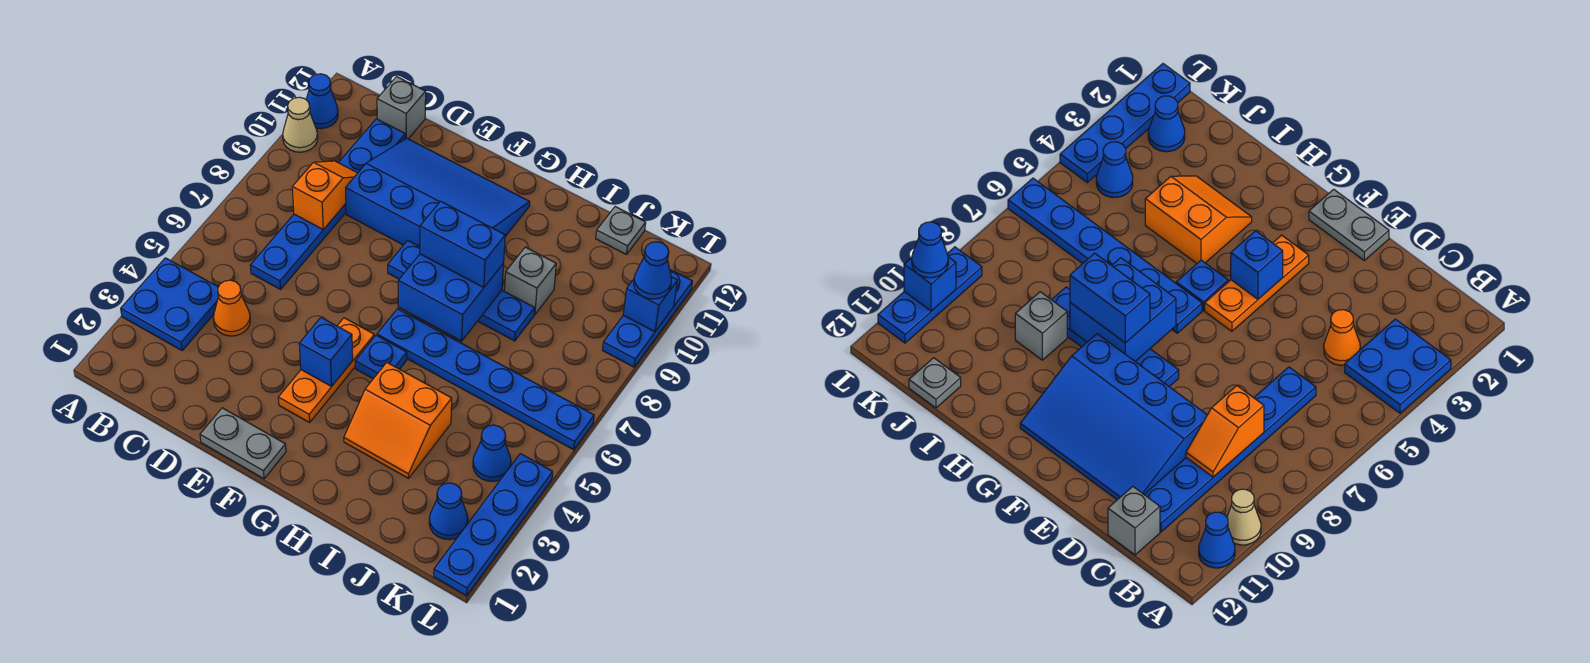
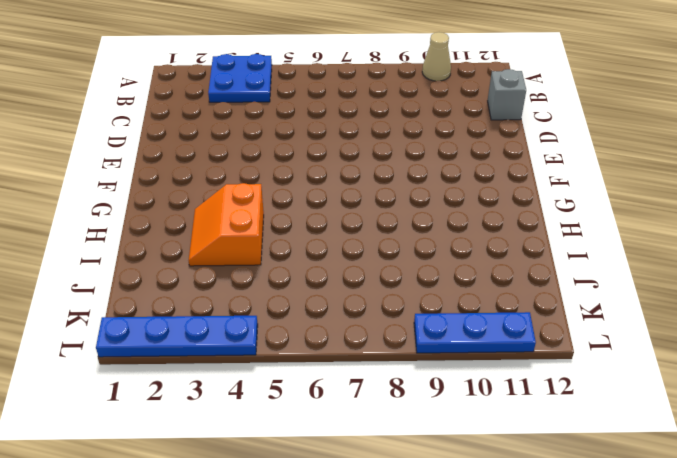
none -> blue 1x1 cone [306,74,338,129]
none -> orange 1x1 cone [213,280,250,336]
none -> blue 1x6 plate [250,119,405,289]

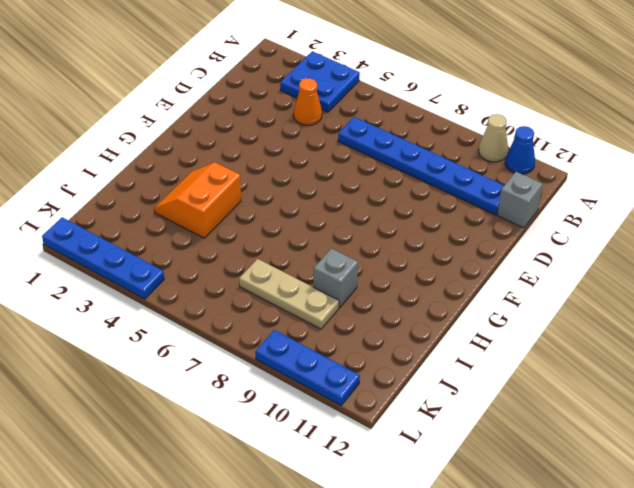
tan 1x3 plate [239,259,339,329] -> none
none -> blue 3x4 slope [346,138,530,247]
none -> grey 1x2 plate [200,408,286,479]
none -> orange 1x3 plate [278,318,374,422]

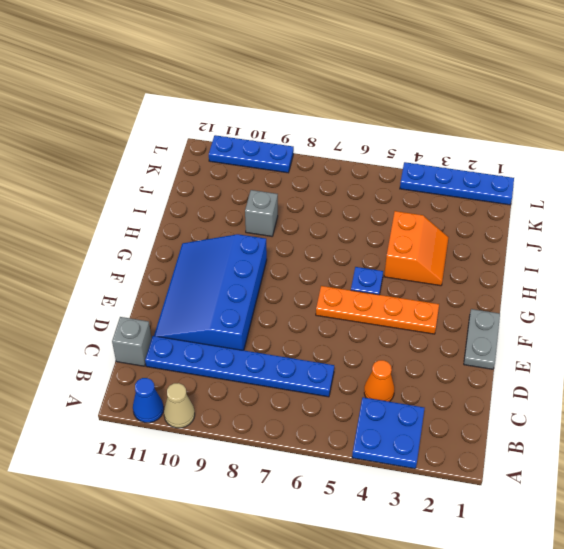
orange 1x4 plate [316,286,439,334] -> orange 1x3 plate [278,318,374,422]
none -> blue 1x4 plate [388,240,535,341]
none -> blue 1x6 plate [377,309,594,450]
none -> grey 1x1 plate [596,207,646,255]

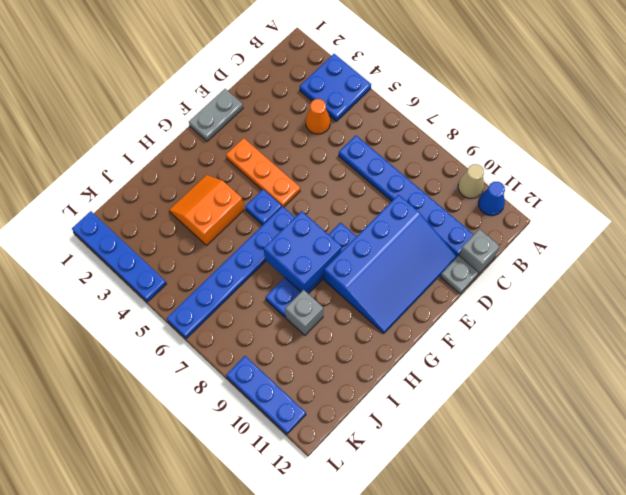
grey 1x1 plate [440,256,478,294] -> grey 1x1 plate moved to [596,207,646,255]
none -> blue 1x1 cone [429,483,468,540]
none -> blue 1x1 cone [473,425,511,481]
none -> orange 1x2 slope [292,161,357,230]

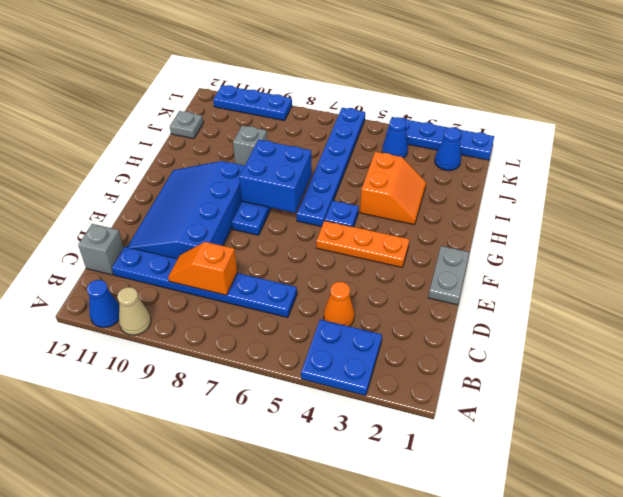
none -> blue 1x1 brick [299,318,353,386]
none -> blue 1x1 brick [623,277,678,332]
none -> blue 1x2 brick [420,201,505,288]

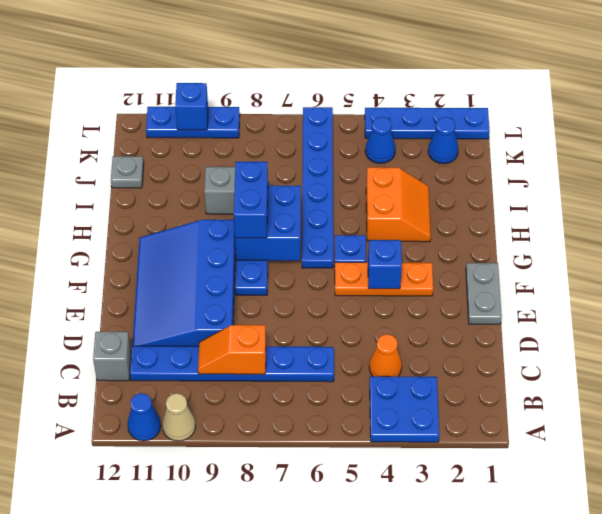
none -> blue 1x1 cone [634,242,671,299]

